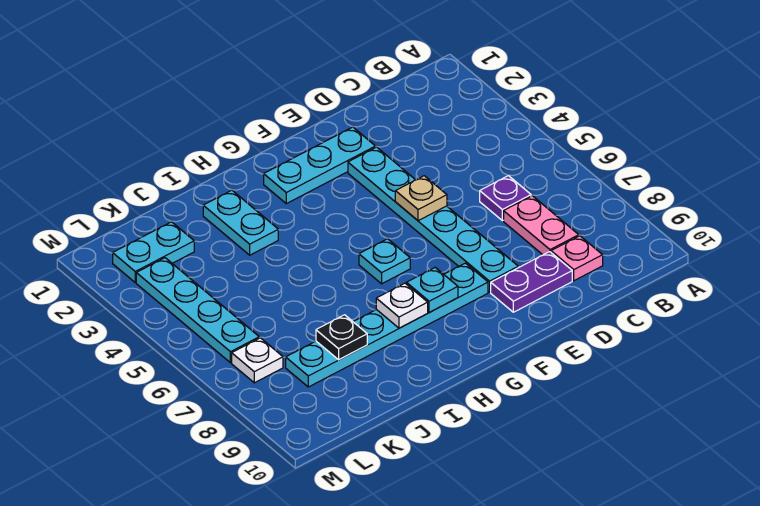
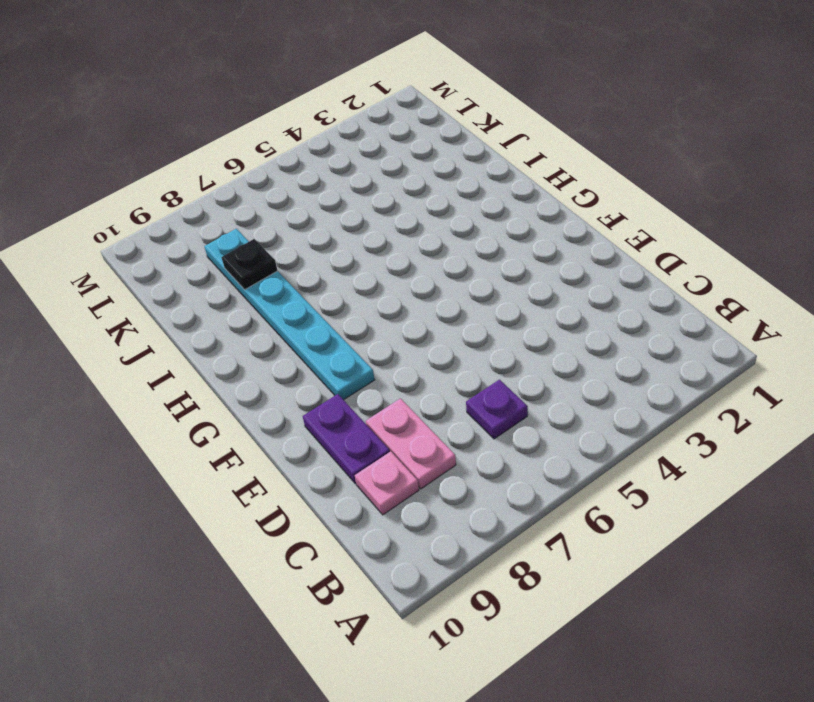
pink 1x2 plate [366,398,456,489] -> pink 1x2 plate turned to [504,196,579,255]
none -> cyan 1x3 plate [264,127,375,204]
none -> cyan 1x6 plate [348,147,518,292]
none -> cyan 1x1 plate [359,239,410,284]

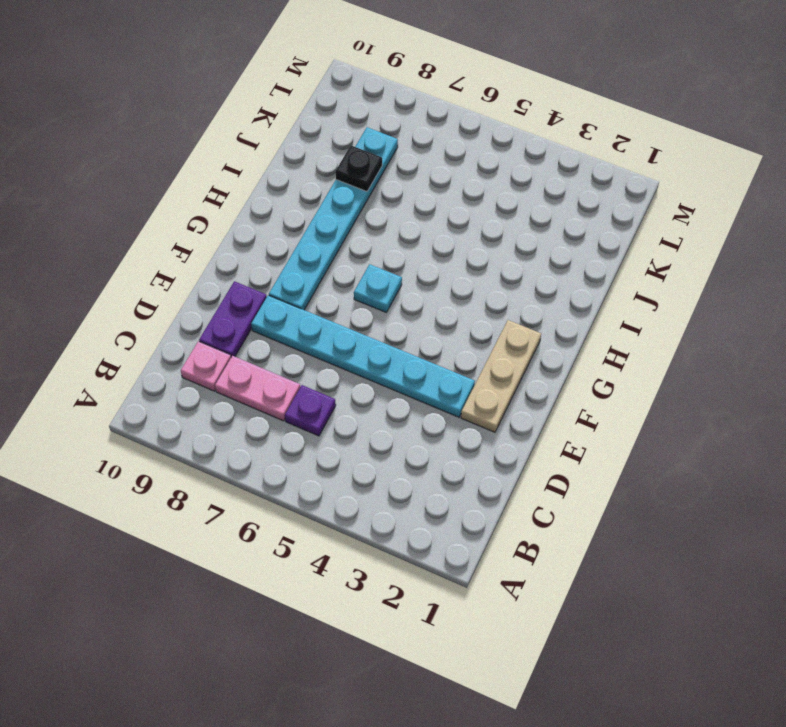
tan 1x3 plate [461,320,541,432] -> cyan 1x3 plate [264,127,375,204]
none -> cyan 1x2 plate [203,190,278,255]
none -> cyan 1x2 plate [113,222,194,283]
none -> cyan 1x4 plate [136,258,259,363]

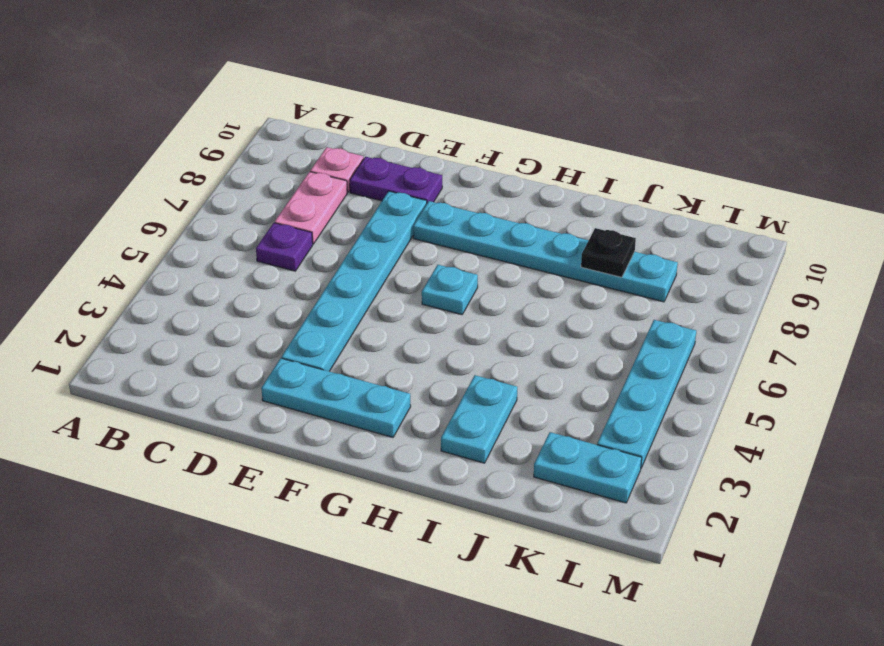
none -> white 1x1 plate [232,338,283,383]
none -> tan 1x1 plate [395,176,447,221]
none -> cyan 1x1 plate [406,267,458,313]

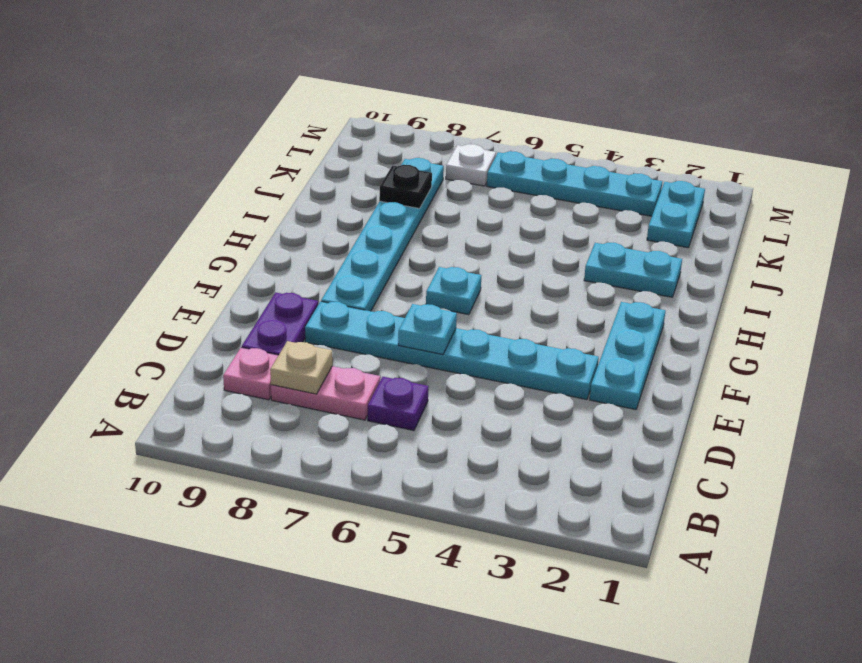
tan 1x1 plate [270,341,332,394] -> tan 1x1 plate moved to [395,176,447,221]
cyan 1x1 plate [398,304,457,354] -> cyan 1x1 plate moved to [406,267,458,313]
none -> white 1x1 plate [376,283,428,328]

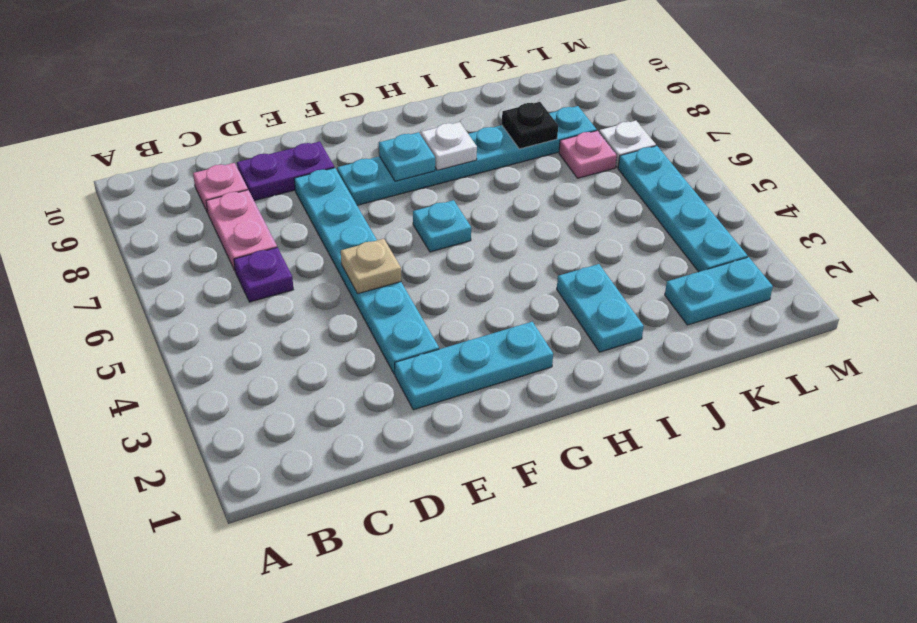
pink 1x1 plate [559,131,617,178] -> none

